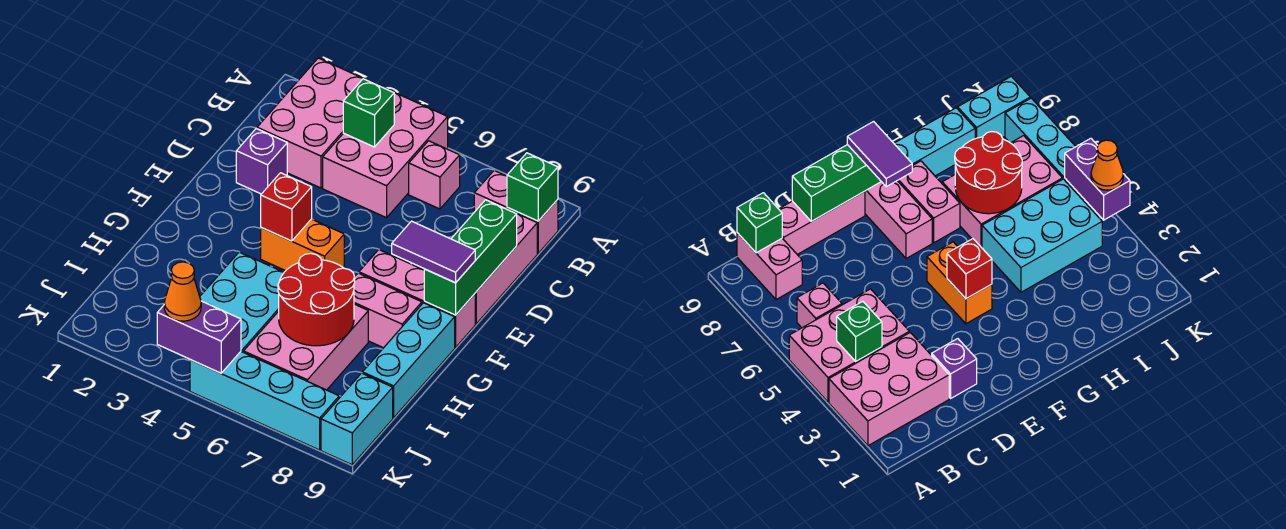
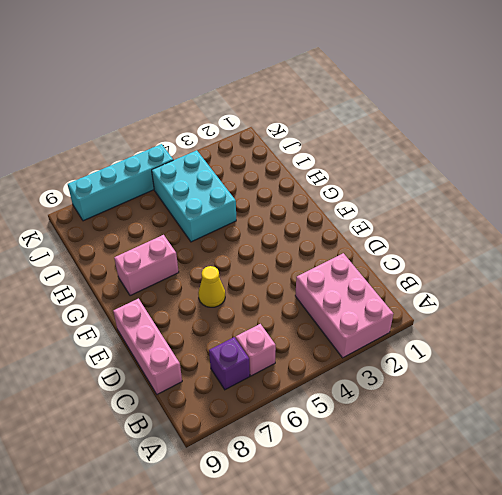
purple 1x1 brick [209,337,250,390] -> purple 1x1 brick moved to [236,128,287,194]
yellow 1x1 cone [198,266,225,307] -> none
none -> pink 2x3 brick [323,88,448,218]
none -> pink 1x2 brick [474,170,558,253]
none -> orange 1x2 brick [261,219,344,271]

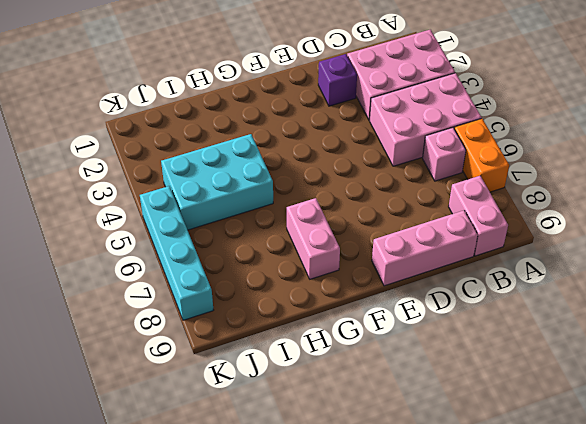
orange 1x2 brick [454,119,509,192] -> orange 1x2 brick moved to [261,219,344,271]
none -> pink 1x3 brick [359,250,475,347]
none -> cyan 1x3 brick [362,303,455,418]
none -> pink 2x3 brick [244,304,368,390]

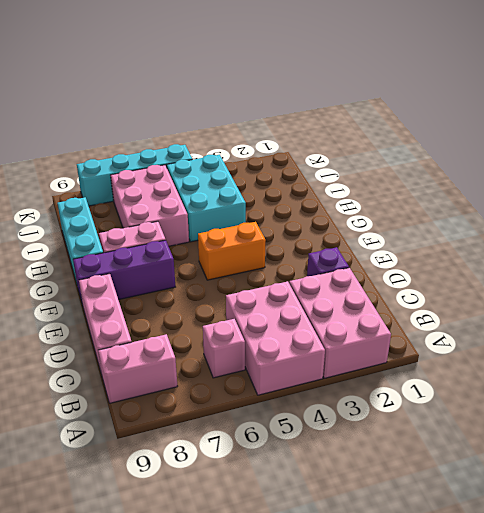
purple 1x3 brick [73,240,175,305] -> pink 1x3 brick [359,250,475,347]
none -> cyan 1x2 brick [321,373,393,465]
none -> green 1x1 brick [343,79,394,147]
none -> green 1x1 brick [507,153,558,221]

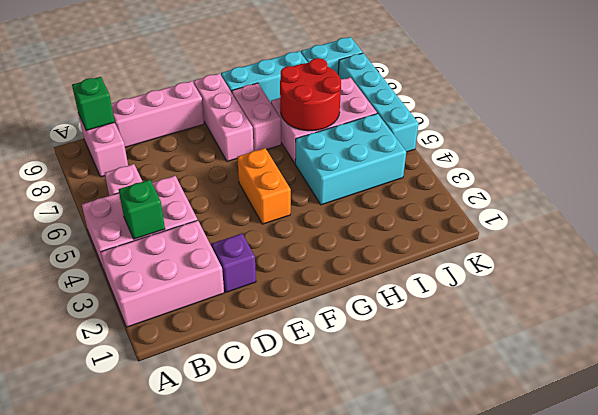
none -> green 1x3 brick [424,200,517,315]
none -> red 1x1 brick [261,173,312,241]
none -> purple 1x2 brick [157,301,241,373]

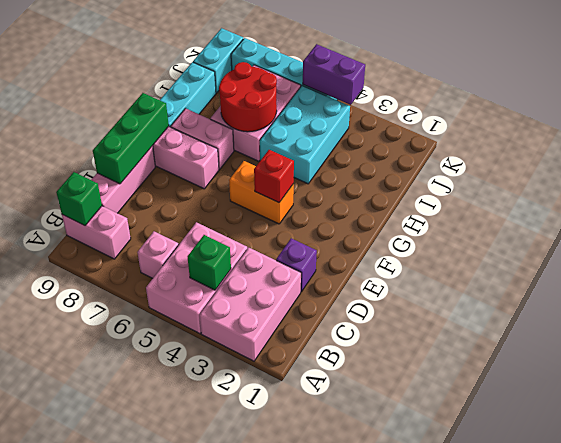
none -> purple 1x2 tile [392,221,475,283]
none -> orange 1x1 cone [164,262,201,321]

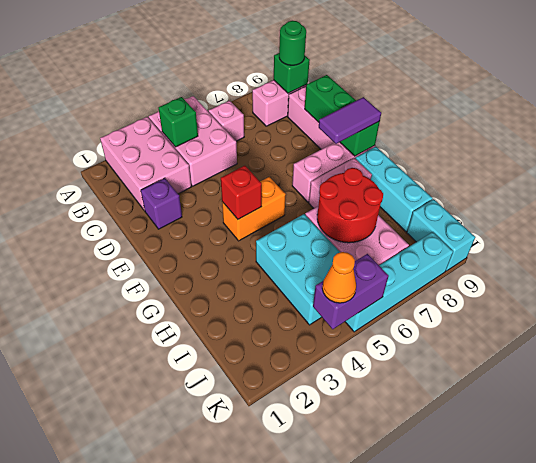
green 1x1 round brick [279,21,306,65] -> none

